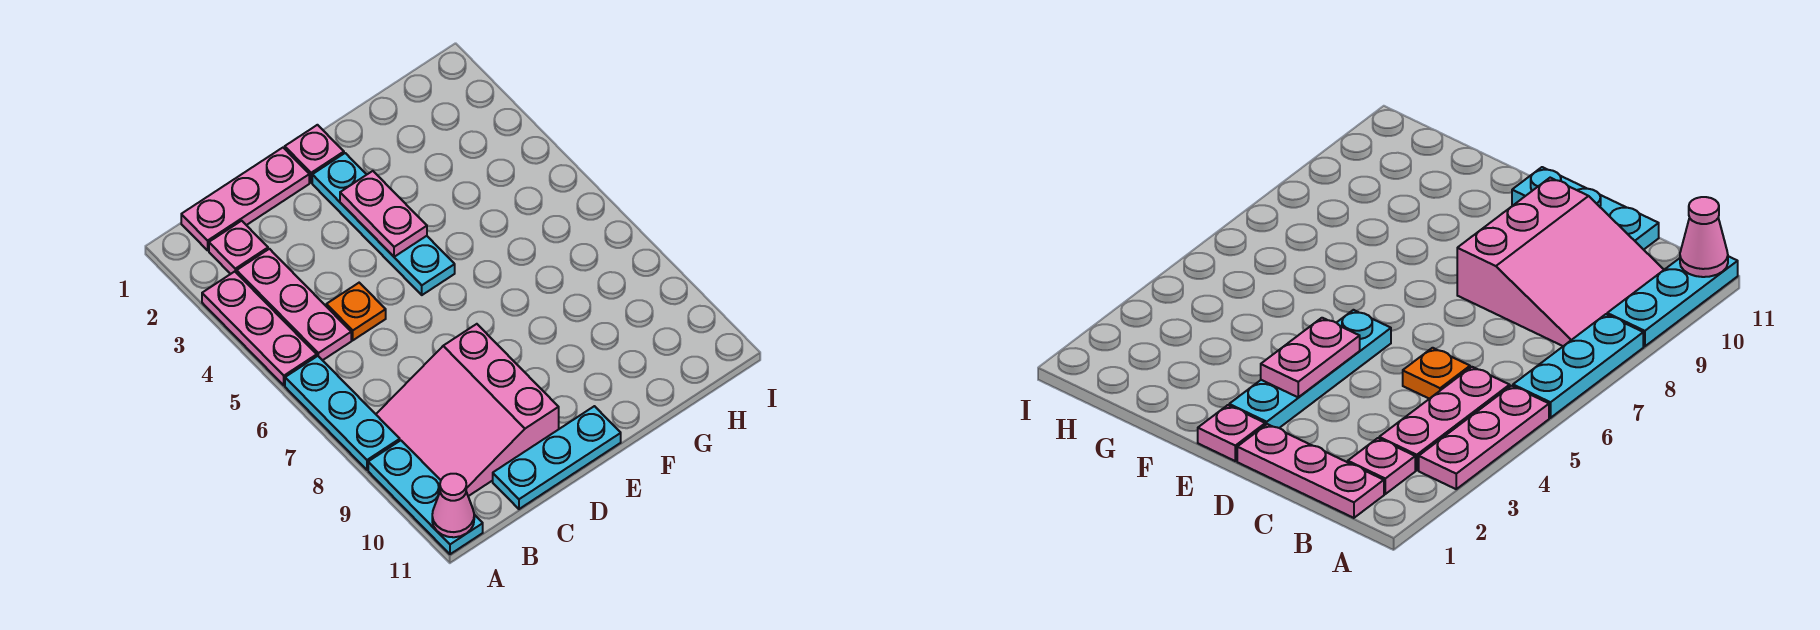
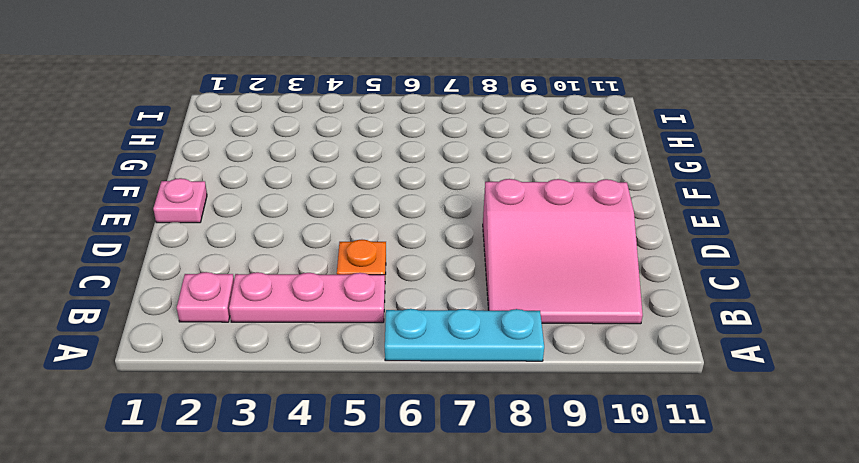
none -> pink 1x3 plate [202,272,317,385]
none -> cyan 1x3 plate [368,440,483,554]
none -> pink 1x3 plate [181,148,309,250]

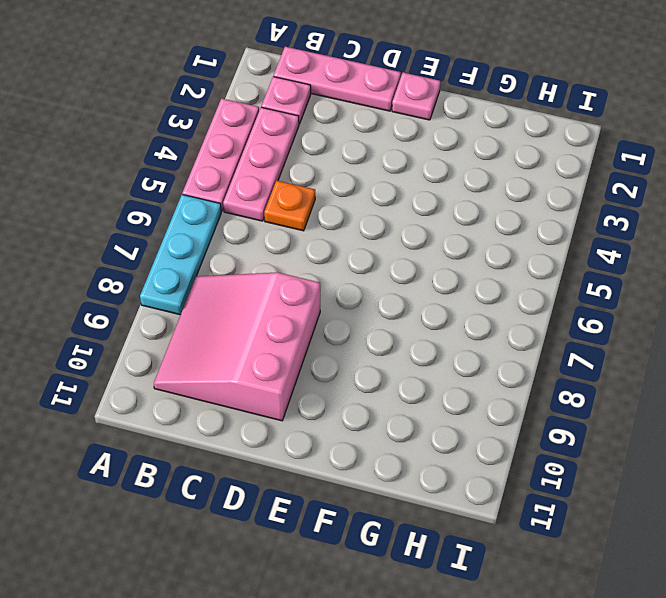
none -> cyan 1x3 plate [368,440,483,554]
none -> cyan 1x3 plate [493,406,621,509]
none -> cyan 1x4 plate [312,153,455,295]

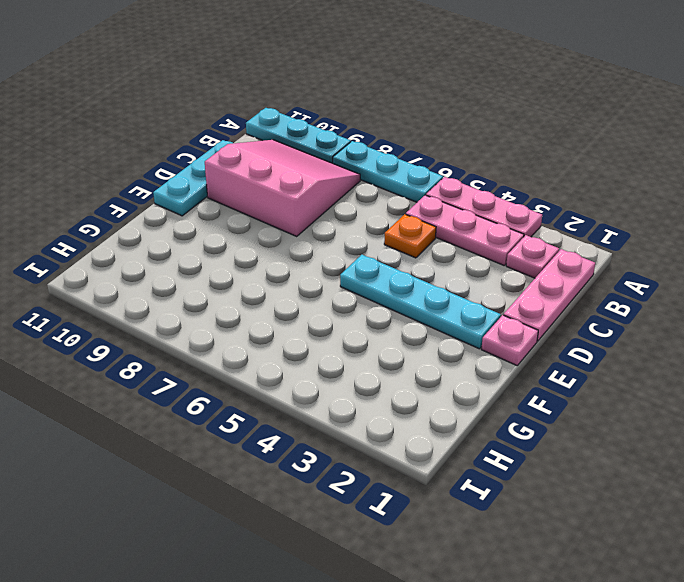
none -> pink 1x1 cone [432,474,474,537]
none -> pink 1x2 plate [340,171,427,257]

